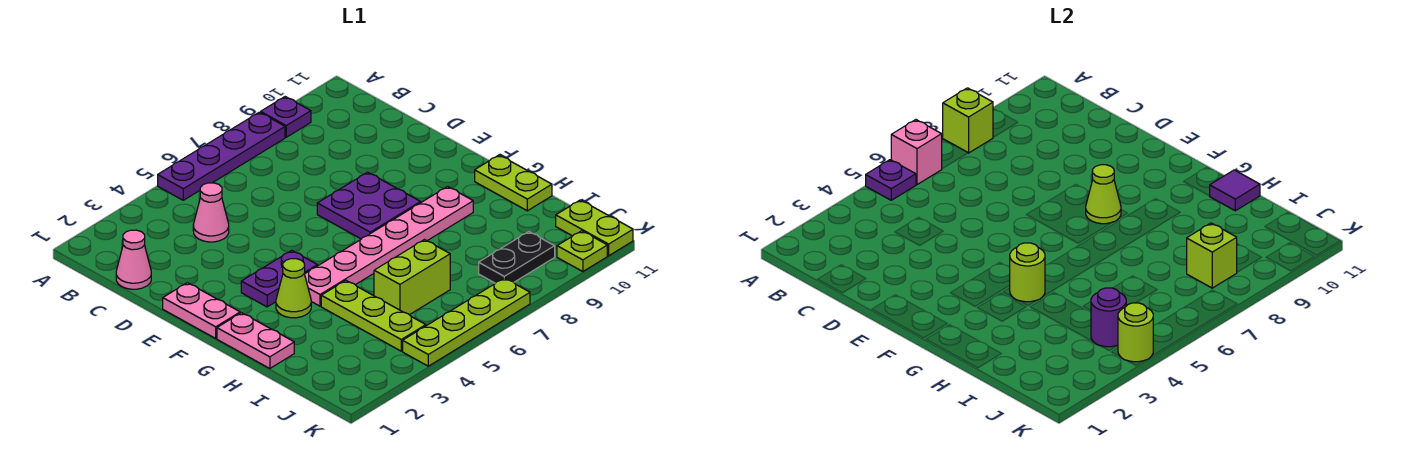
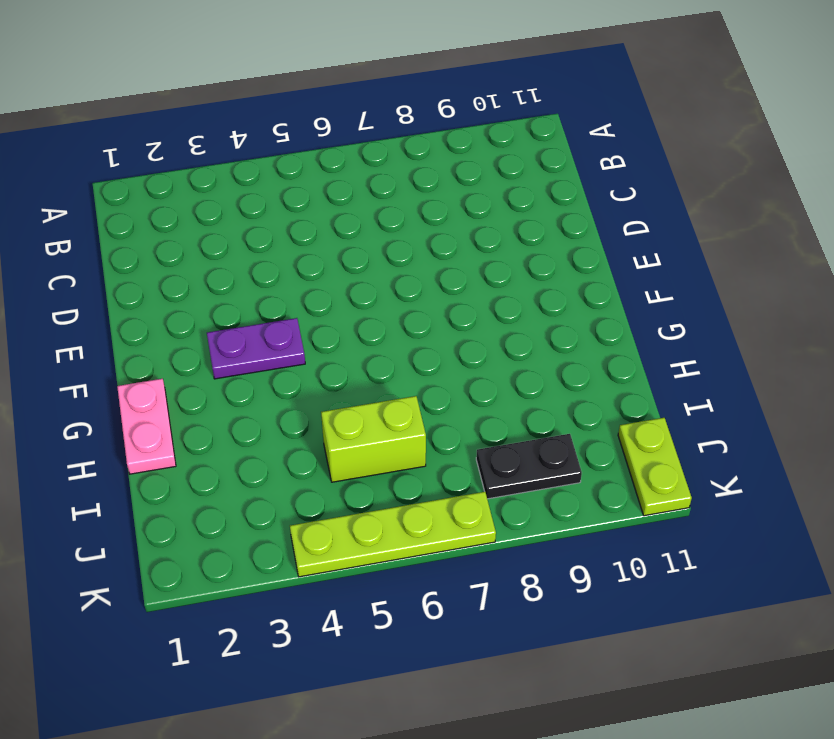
none -> purple 1x4 plate [158,112,285,200]
none -> purple 1x1 plate [261,97,311,137]
none -> pink 1x1 cone [116,230,151,289]

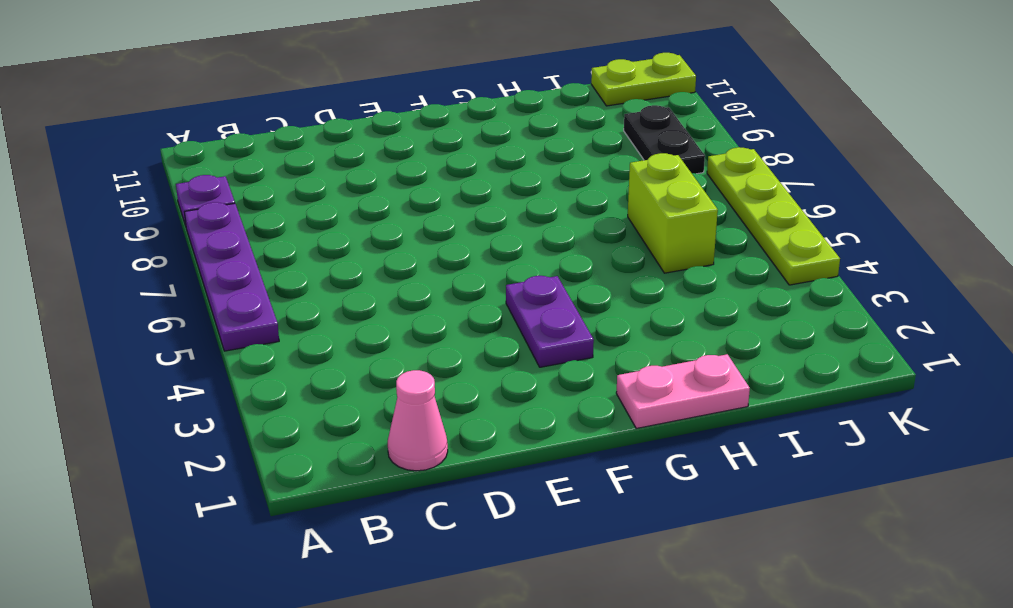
none -> pink 1x1 cone [193,183,229,242]
none -> pink 1x2 plate [163,283,240,338]
none -> purple 2x2 plate [317,172,421,239]

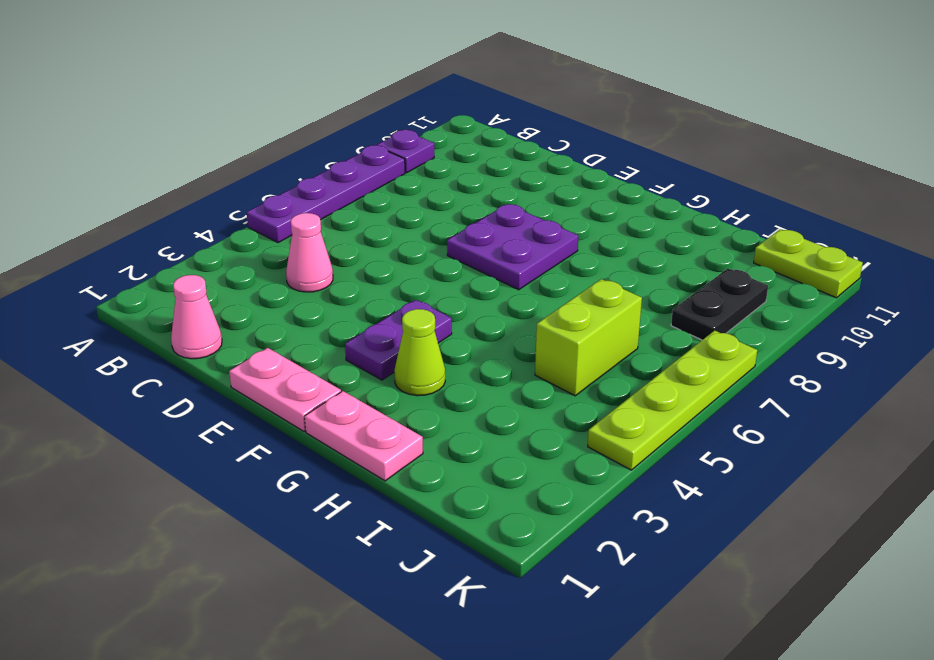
none -> pink 1x6 plate [305,187,473,306]
none -> lime 1x2 plate [475,155,552,211]
none -> lime 1x3 plate [321,281,426,351]

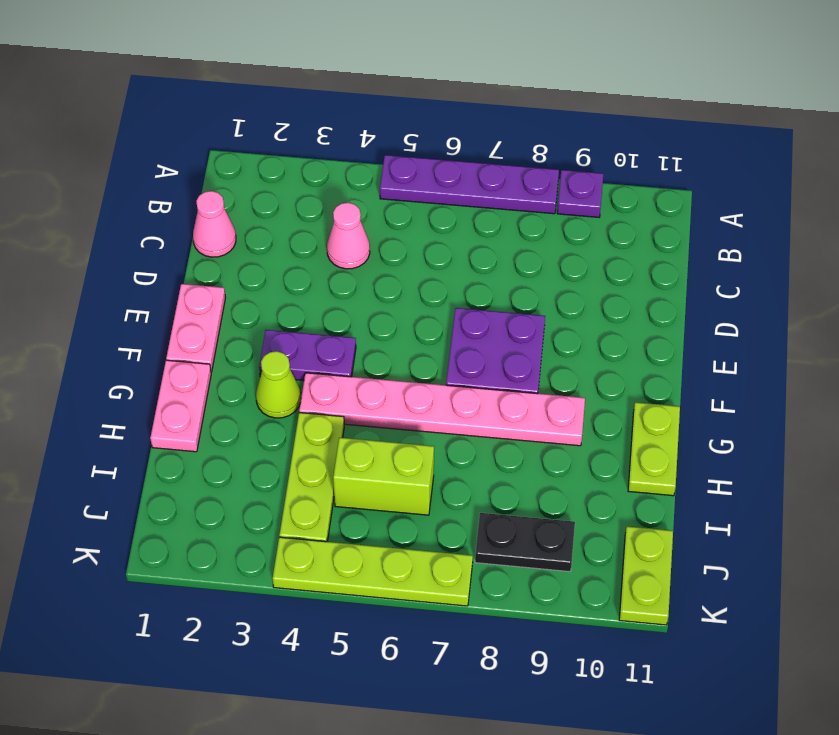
none -> lime 1x1 plate [557,231,607,272]
none -> purple 1x1 plate [866,160,916,200]
none -> pink 1x1 brick [891,120,942,185]

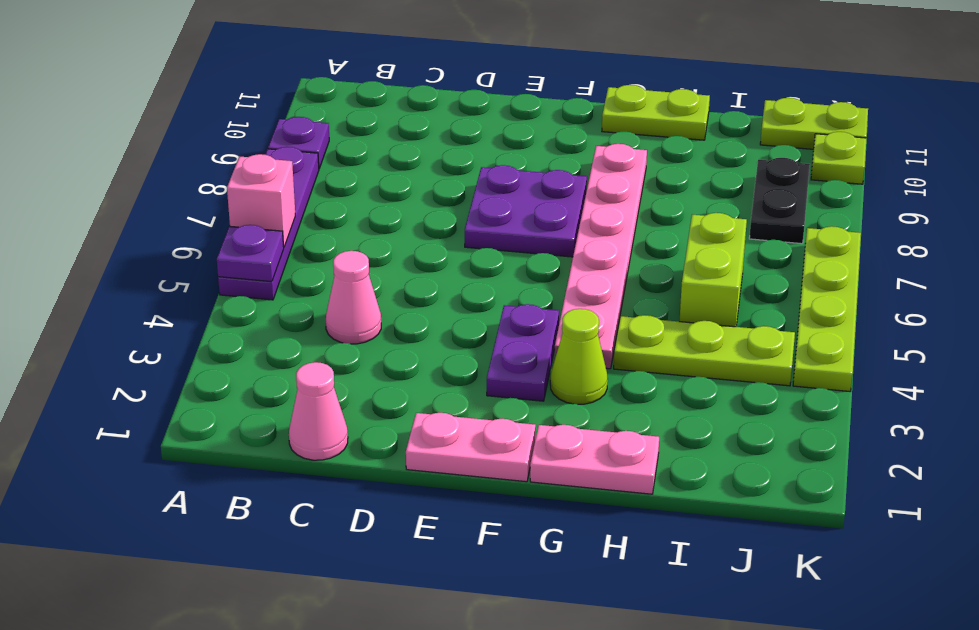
none -> lime 1x1 brick [943,88,993,153]
none -> lime 1x1 cone [1086,165,1121,224]
none -> lime 1x1 round brick [1009,243,1045,302]

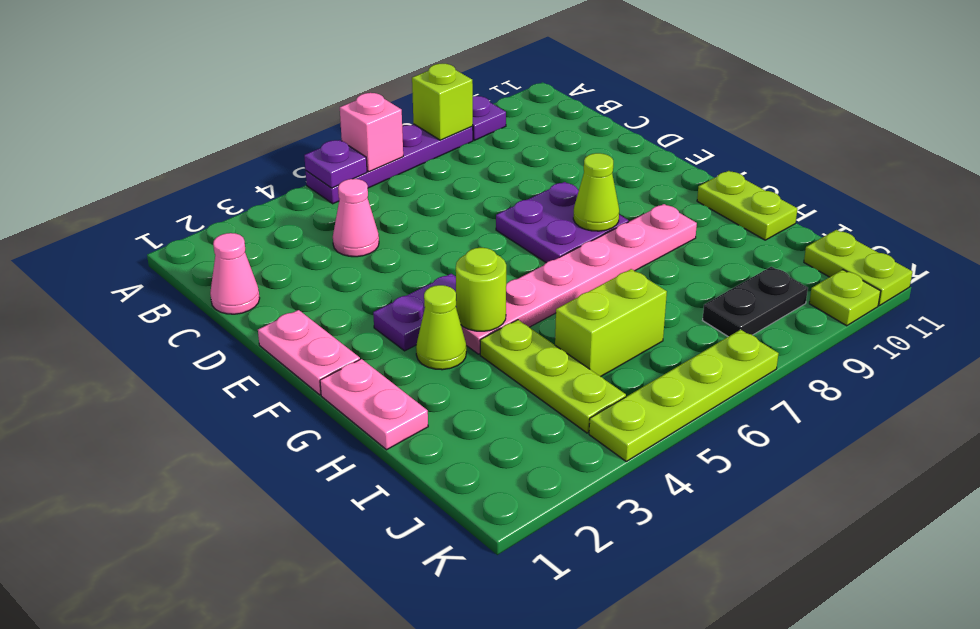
none -> purple 1x1 tile [1210,170,1260,211]
none -> purple 1x1 round brick [1091,288,1126,347]
none -> lime 1x1 brick [1187,223,1237,288]

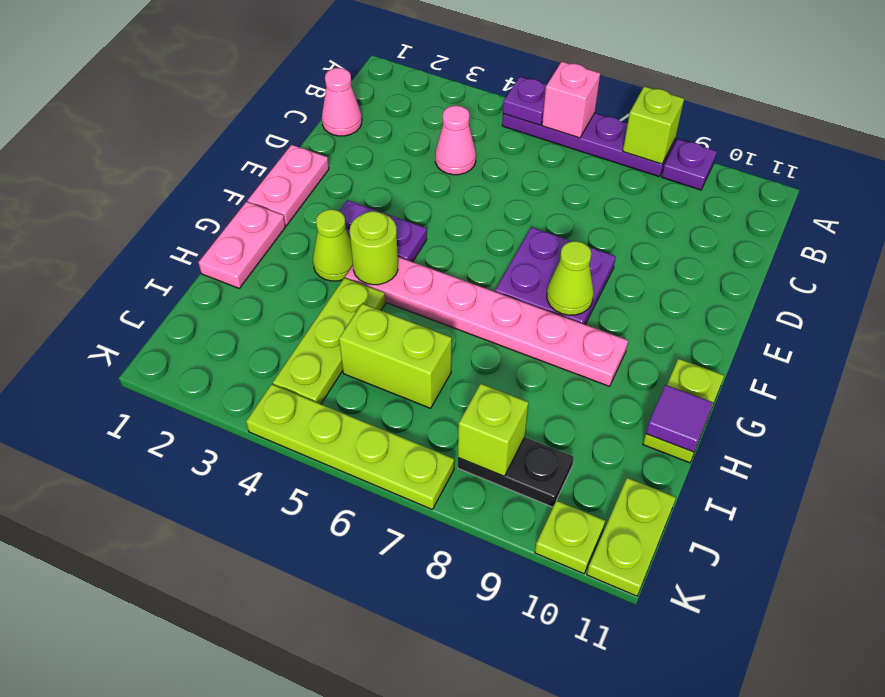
none -> purple 1x1 round brick [1091,288,1126,347]
none -> lime 1x1 round brick [1118,303,1153,362]

